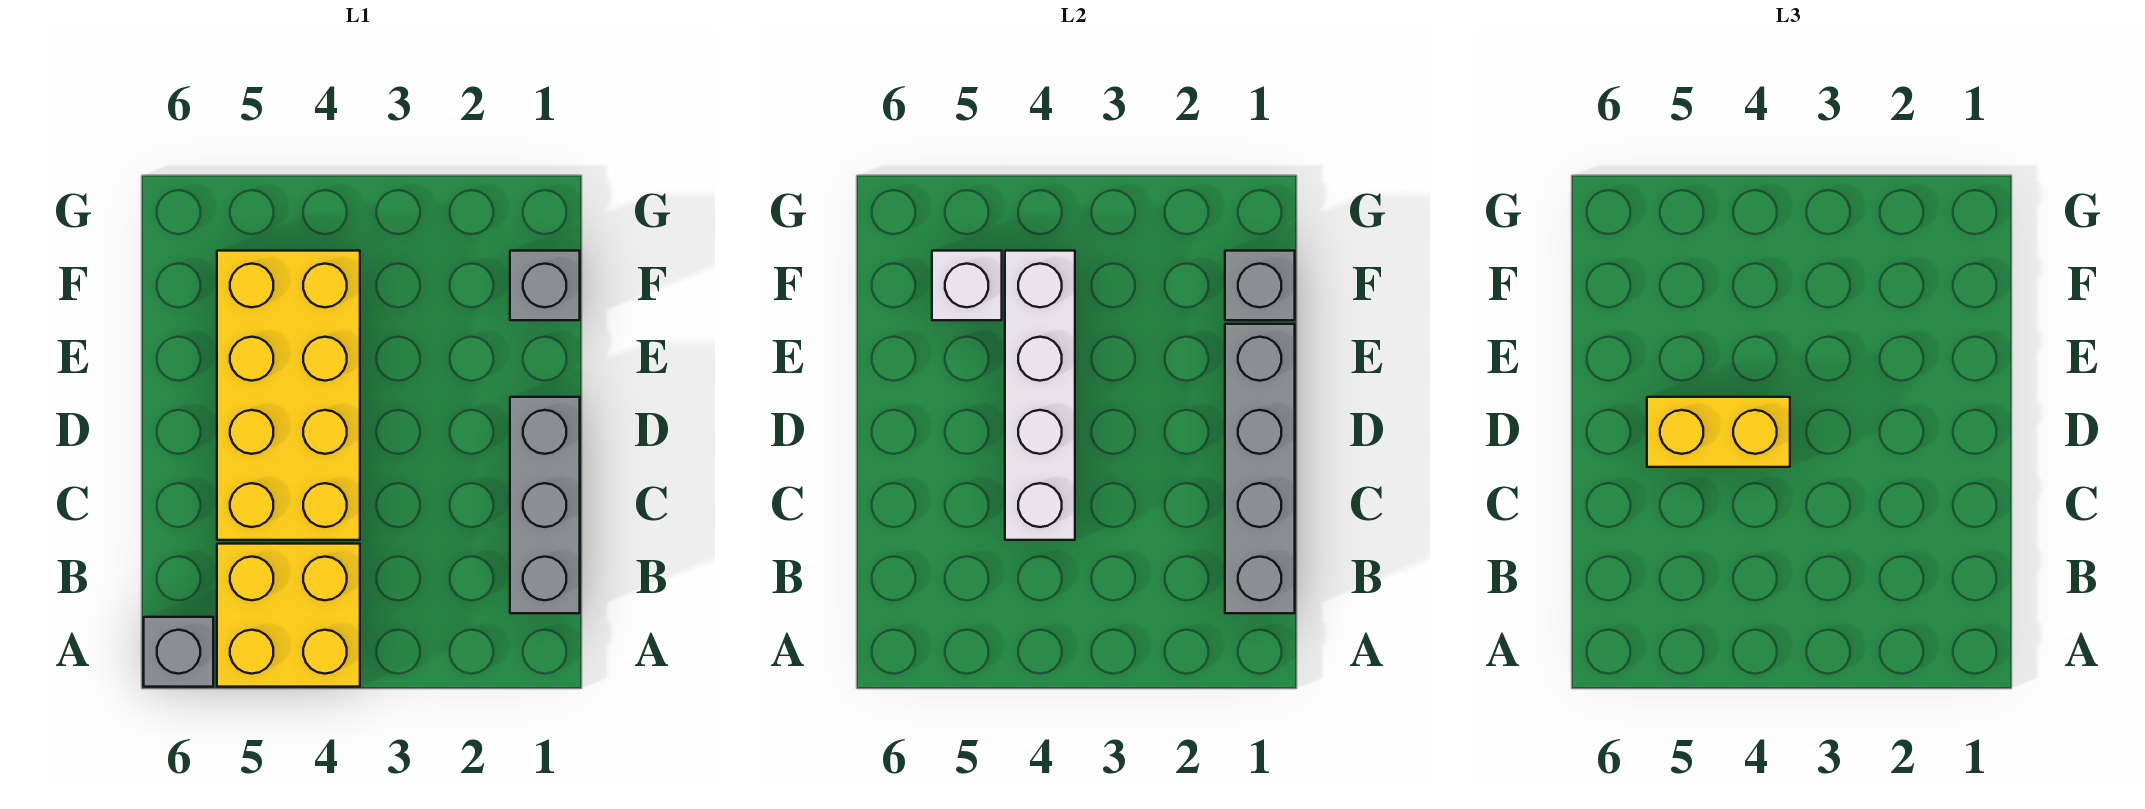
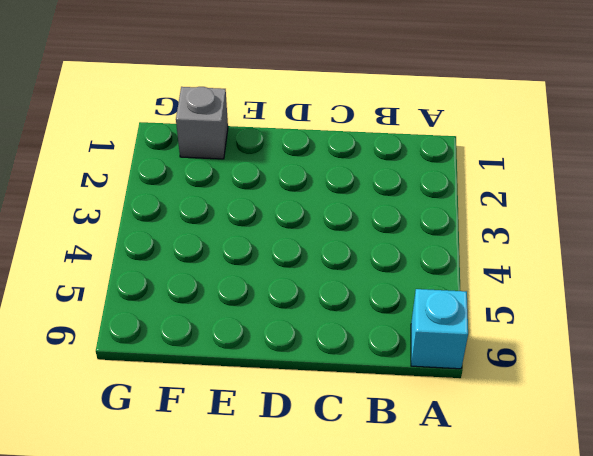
cyan 1x1 brick [411,289,468,369] -> grey 1x1 brick [144,617,213,687]
none -> yellow 2x2 brick [217,544,360,687]
none -> grey 1x3 brick [510,397,580,613]

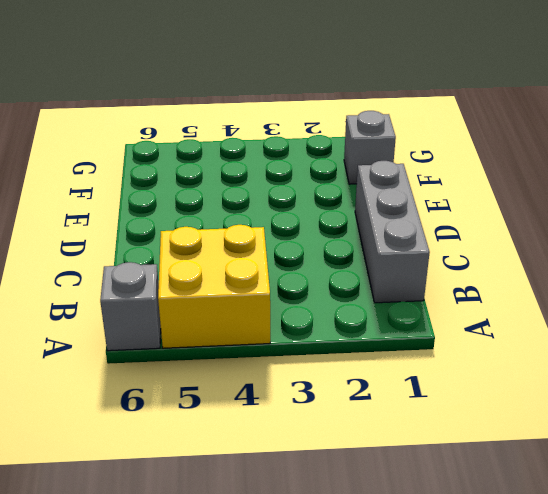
none -> yellow 2x4 brick [217,251,360,540]
none -> grey 1x4 brick [1225,324,1295,613]

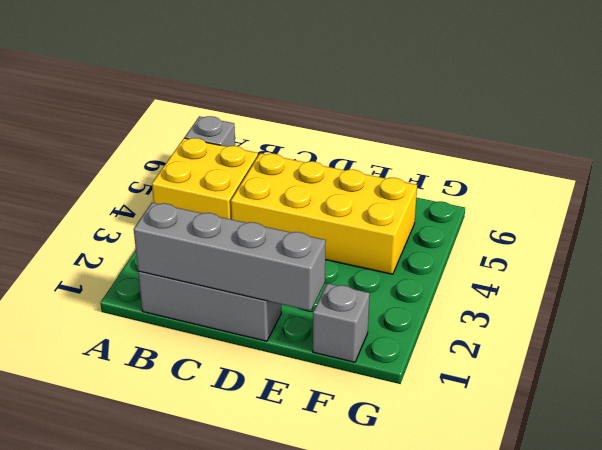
none -> white 1x4 brick [1005,251,1075,540]
none -> grey 1x1 brick [1225,251,1295,320]

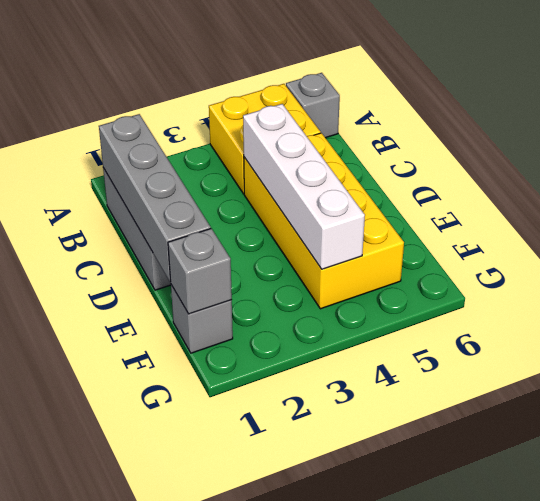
none -> white 1x1 brick [932,251,1002,320]
none -> yellow 1x2 brick [1647,397,1790,467]

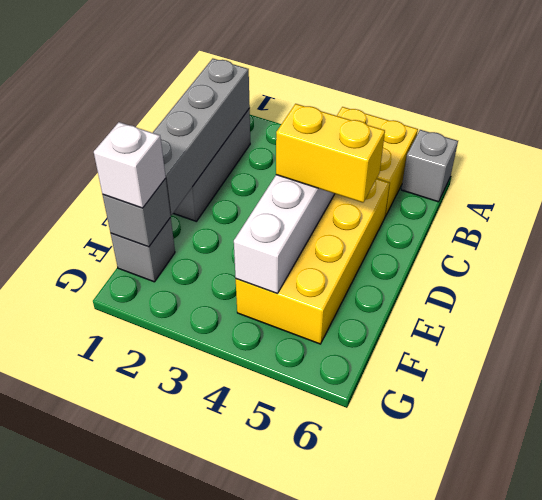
white 1x1 brick [94,122,166,208] -> white 1x1 brick moved to [932,251,1002,320]

